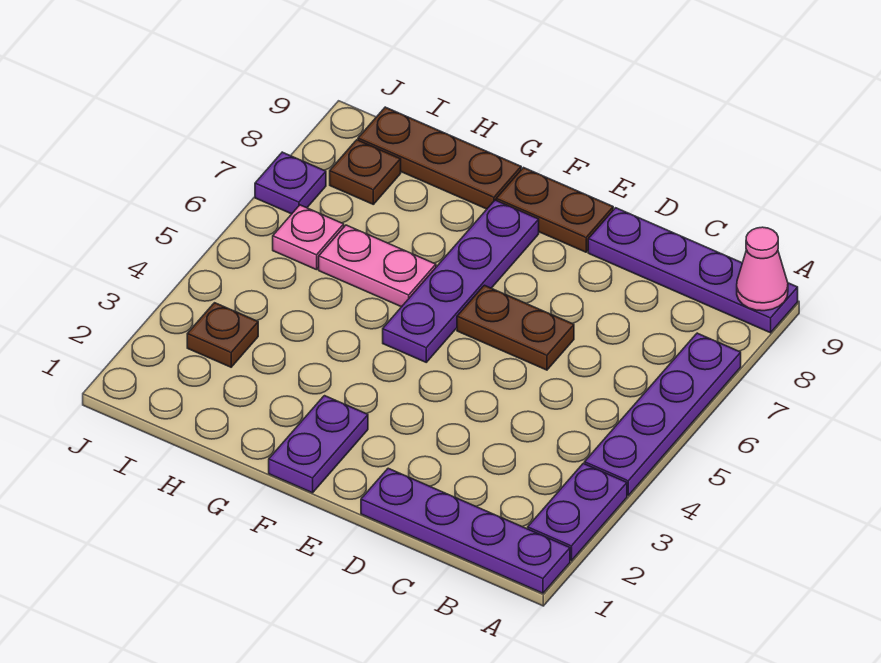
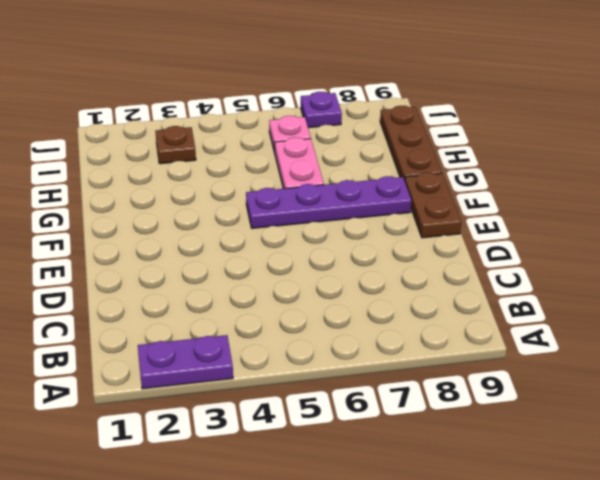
none -> purple 1x4 plate [361,468,570,593]
none -> purple 1x4 plate [585,333,741,495]
none -> purple 1x4 plate [588,208,798,333]

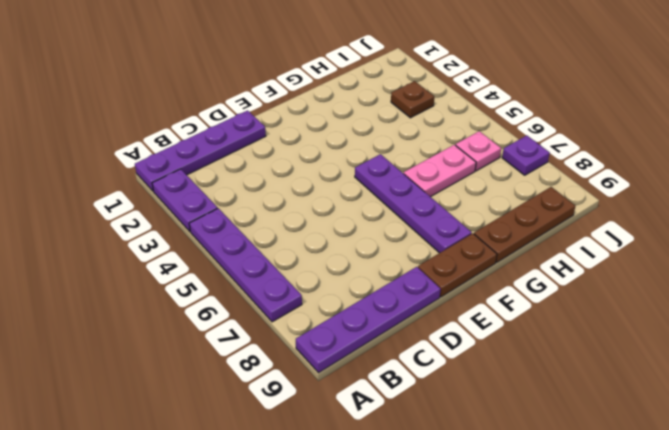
none -> brown 1x2 plate [457,285,574,370]
none -> purple 1x2 plate [269,396,368,493]
none -> brown 1x1 plate [330,140,401,204]

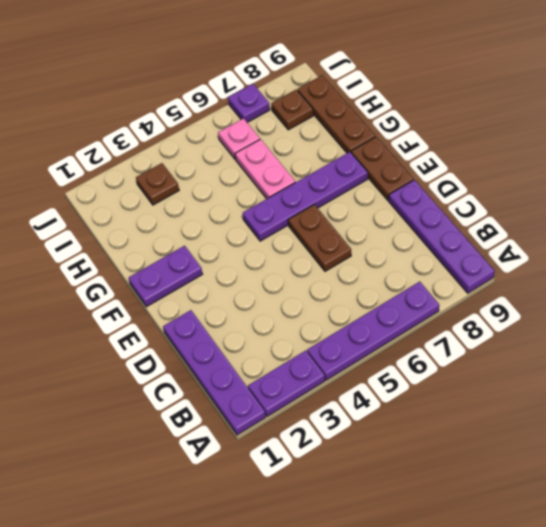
none -> pink 1x1 cone [737,227,788,311]

